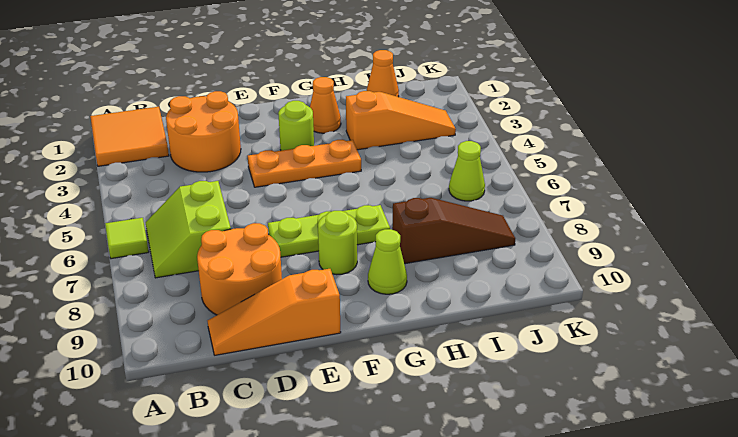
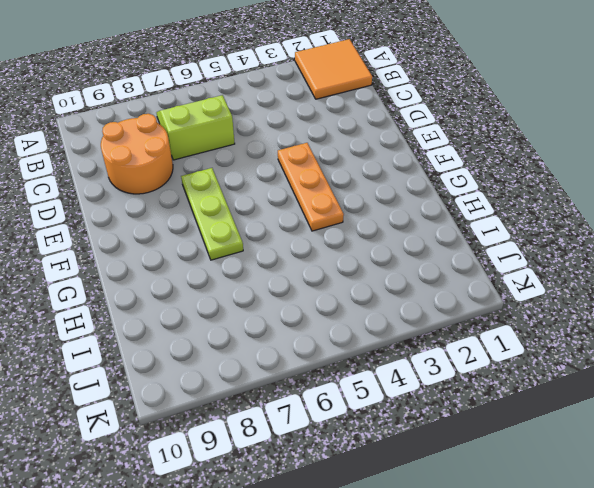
none -> lime 1x1 tile [105,218,149,259]
none -> orange 2x2 round brick [166,91,241,172]
none -> orange 1x3 slope [208,269,341,355]

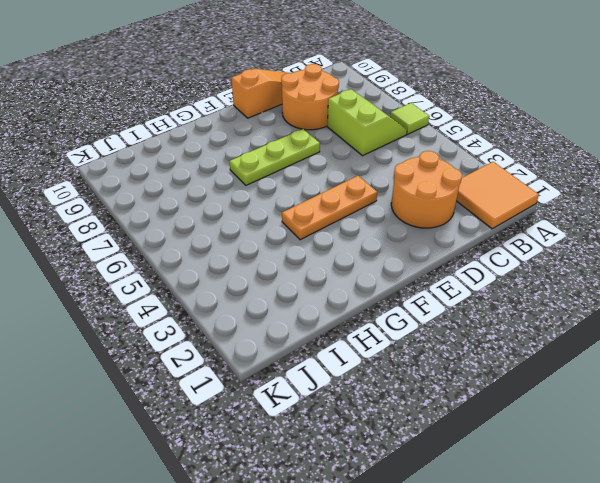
none -> lime 1x1 round brick [278,101,314,151]
none -> lime 1x1 round brick [318,211,357,275]
none -> orange 1x1 cone [310,77,341,133]

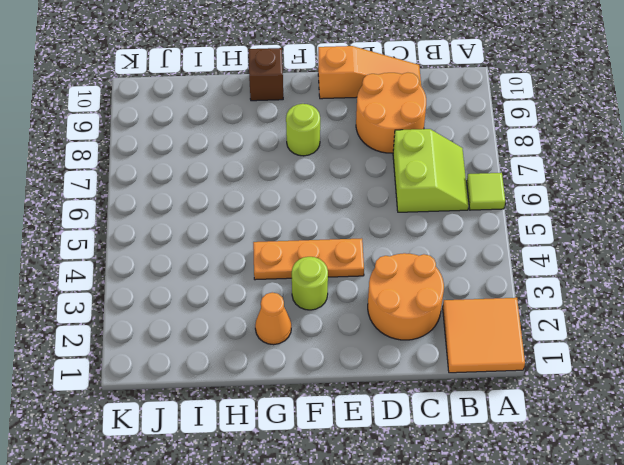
brown 1x1 brick [249,48,283,101] -> none
none -> lime 1x3 plate [268,205,390,257]
none -> lime 1x1 cone [368,229,407,294]
none -> orange 1x3 slope [346,91,456,150]

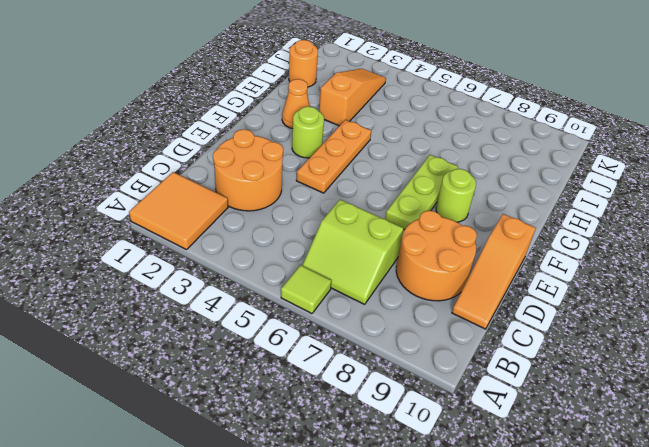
orange 1x1 round brick [289,40,318,87] -> orange 1x1 cone [367,50,399,97]
none -> lime 1x1 cone [368,229,407,294]
none -> brown 1x3 slope [392,198,515,264]
none -> lime 1x1 cone [449,141,485,201]

